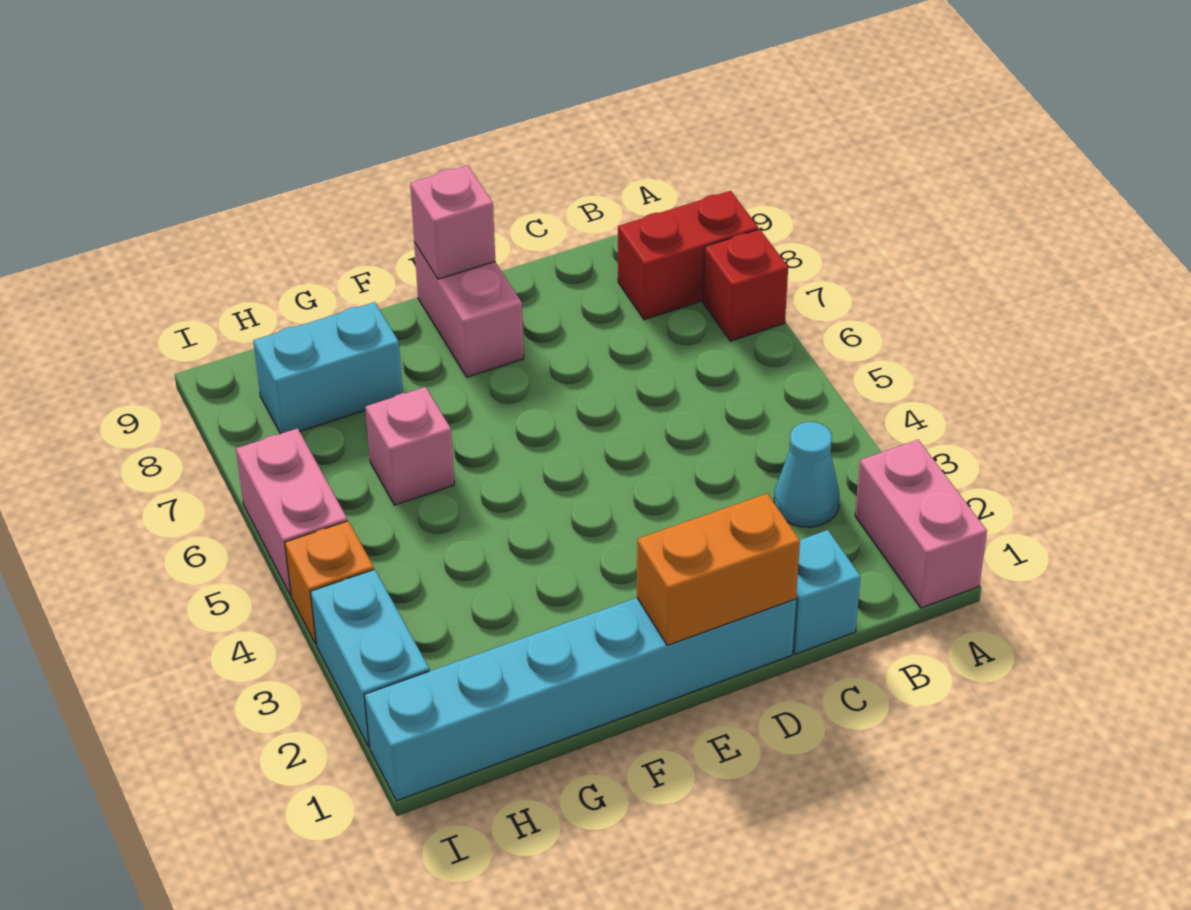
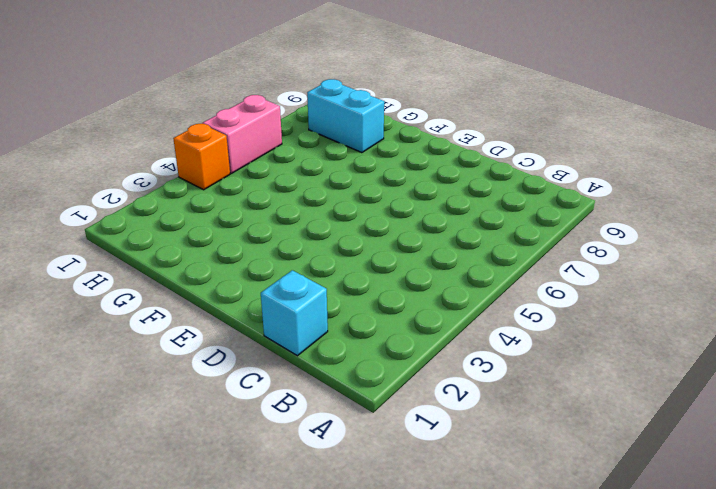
none -> pink 1x2 brick [855,440,987,608]
none -> red 1x1 brick [703,229,788,341]
none -> red 1x2 brick [618,191,758,320]

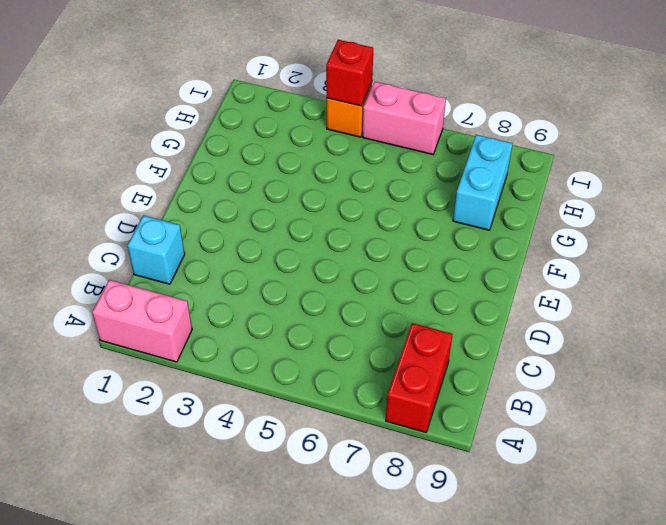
red 1x1 brick [326,40,373,106] -> red 1x1 brick moved to [703,229,788,341]
none -> cyan 1x1 cone [774,422,839,527]
none -> cyan 1x6 brick [364,598,796,801]
none -> pink 1x2 brick [414,242,524,377]

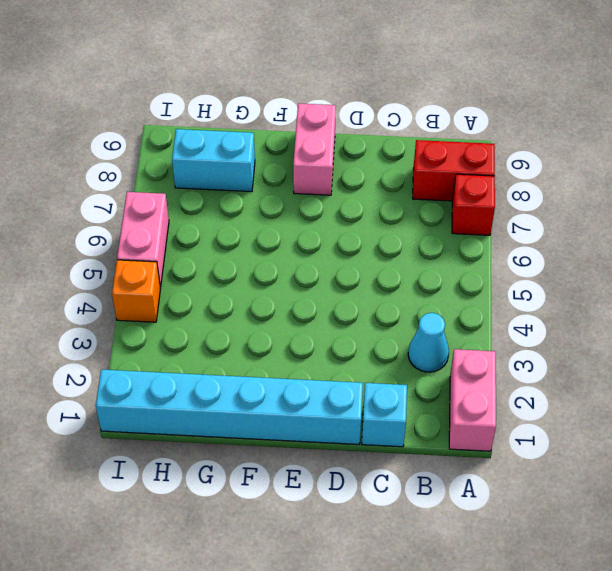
none -> pink 1x1 brick [365,387,454,505]
none -> cyan 1x2 brick [310,569,429,747]
none -> orange 1x2 brick [637,494,800,645]

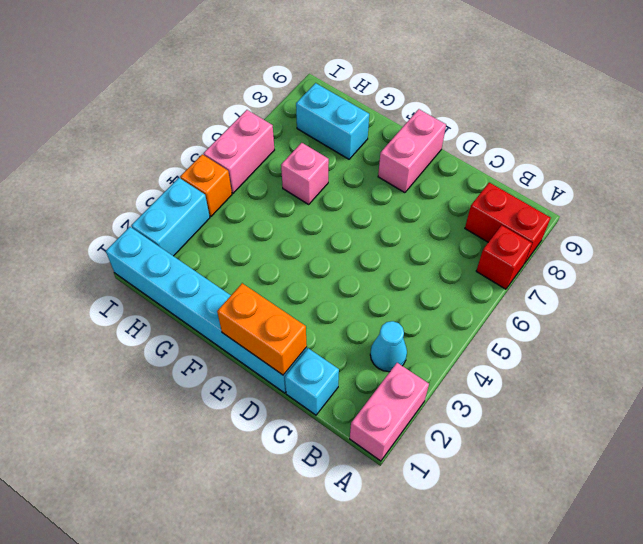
none -> pink 1x1 brick [410,165,495,279]

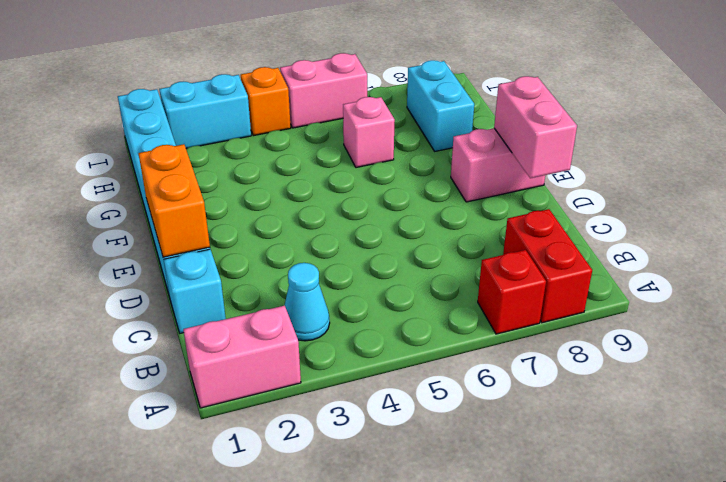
pink 1x2 brick [494,76,577,178] -> pink 1x1 brick [410,165,495,279]

